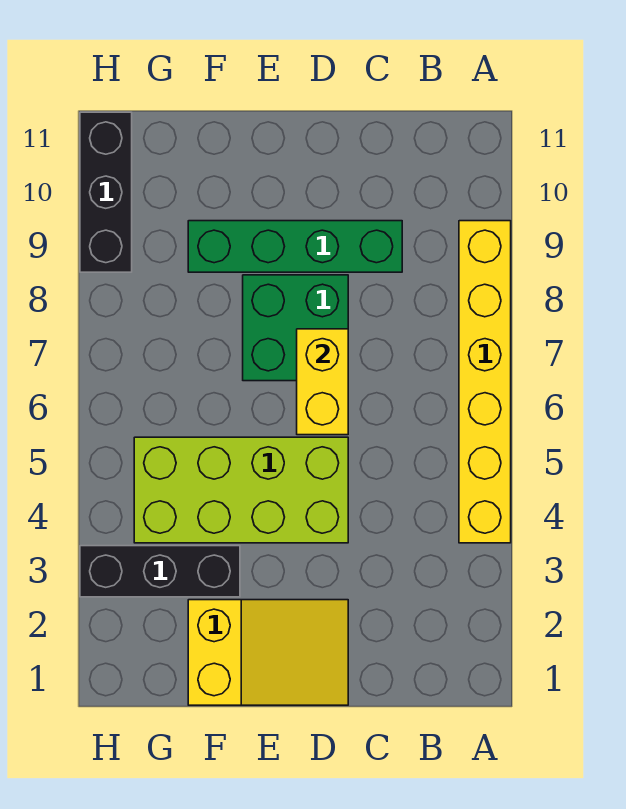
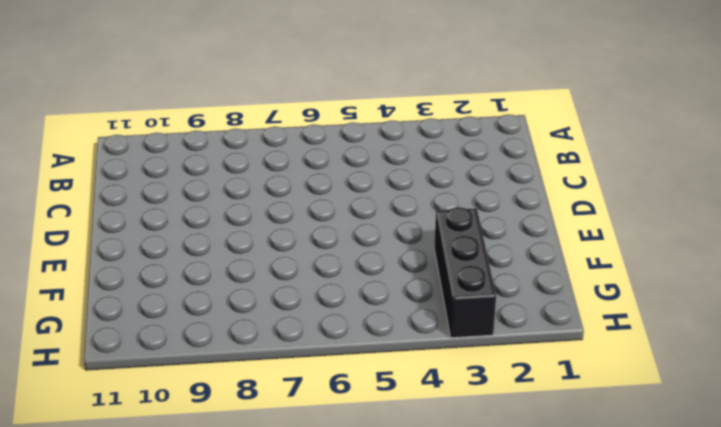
none -> yellow 1x6 brick [459,221,511,543]
none -> green 1x4 brick [188,221,402,272]

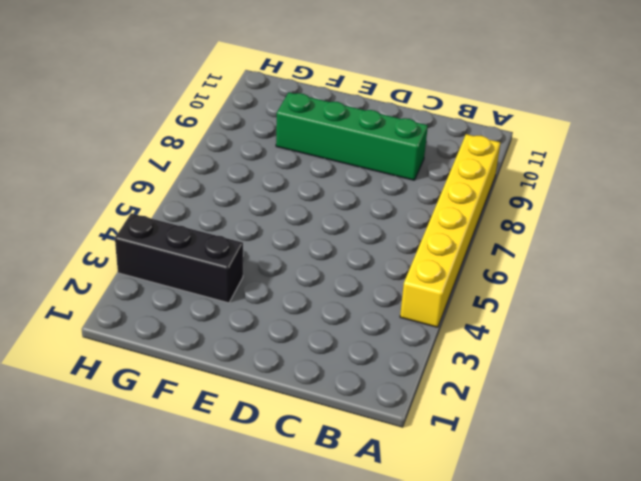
none -> yellow 2x3 slope [188,600,348,705]
none -> lime 2x4 brick [134,437,348,543]

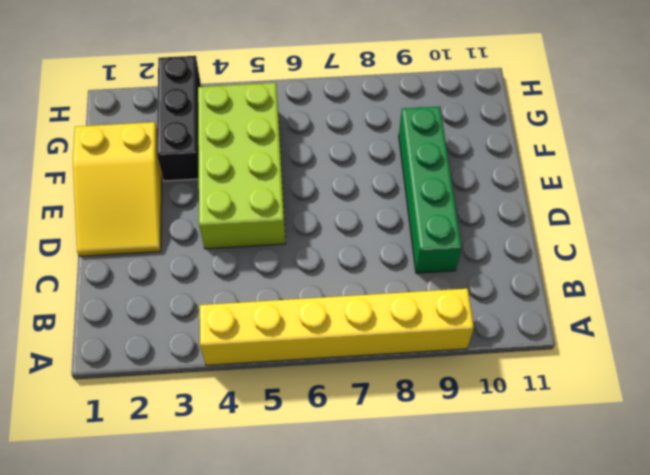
none -> green 2x2 brick [243,275,348,381]
none -> black 1x3 brick [80,112,132,272]

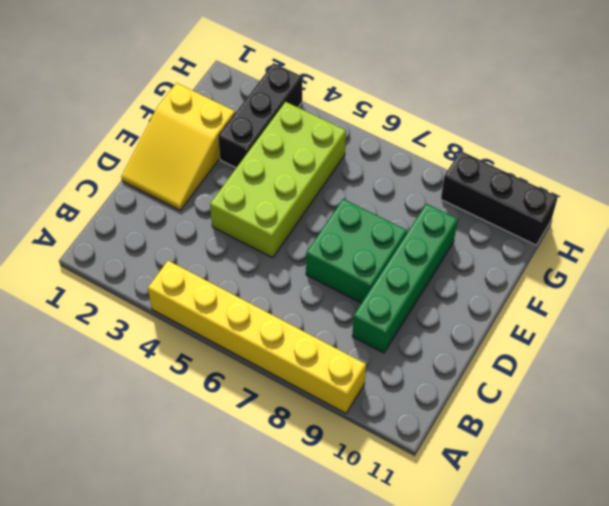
none -> yellow 1x2 brick [297,329,348,435]

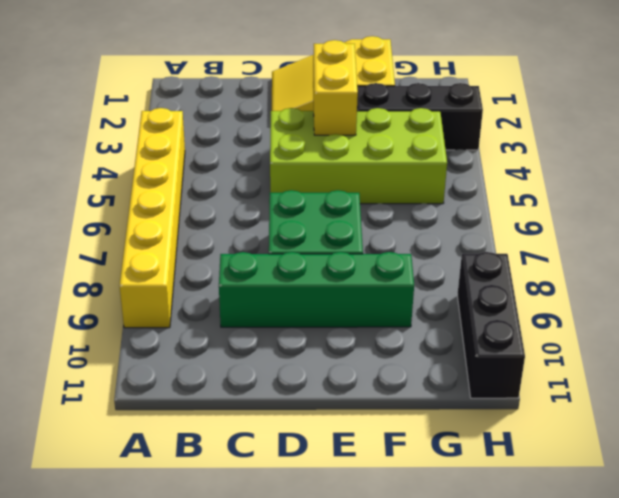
yellow 1x2 brick [313,40,358,135] -> yellow 1x2 brick moved to [297,329,348,435]

